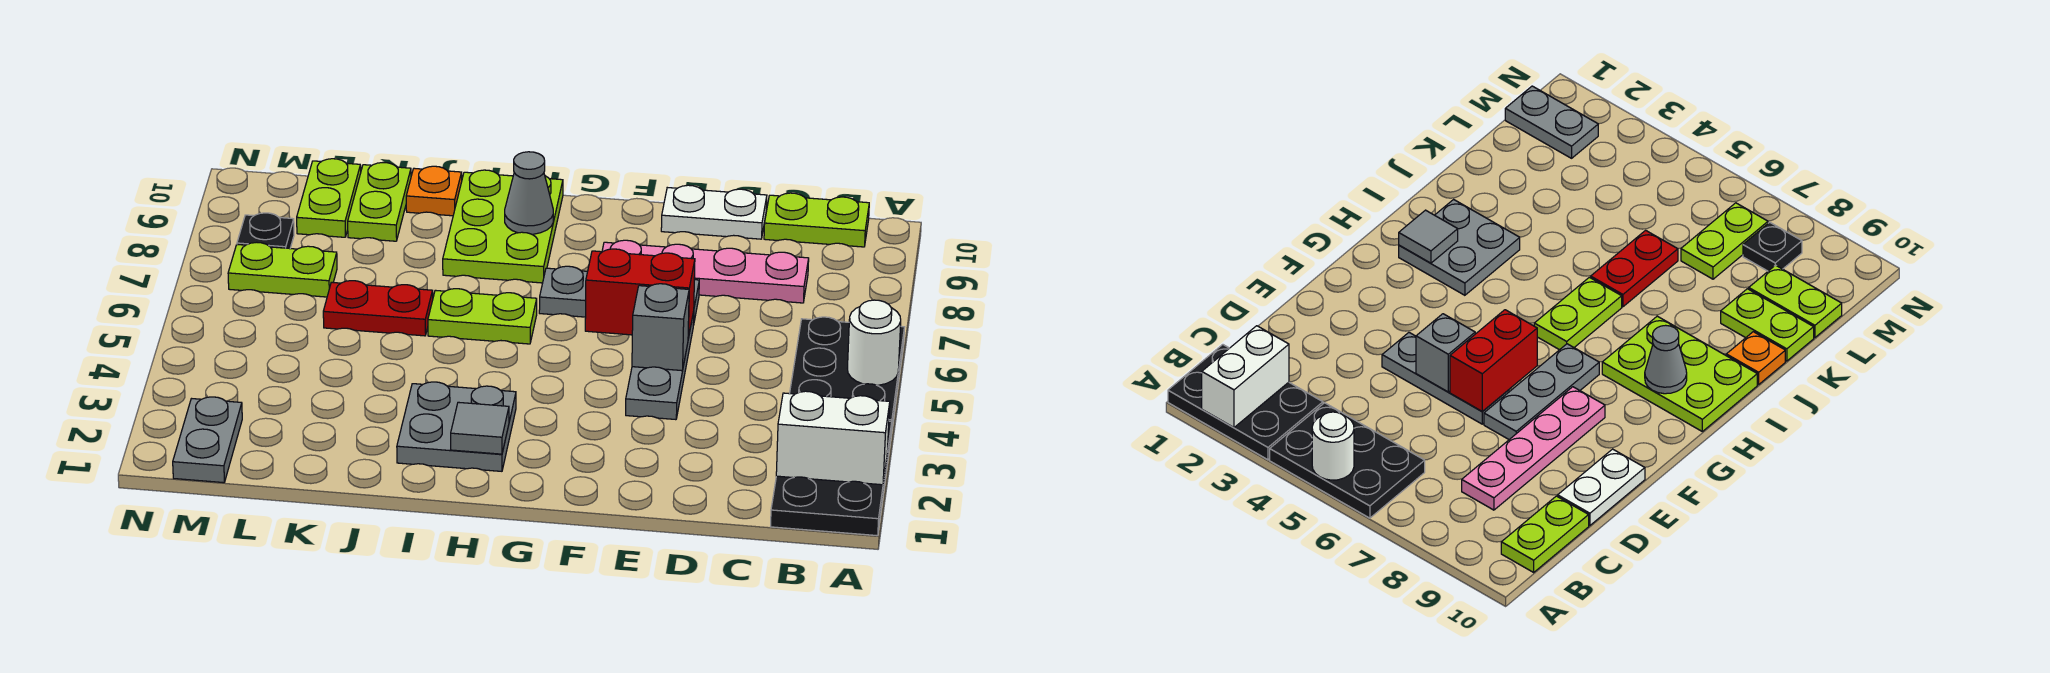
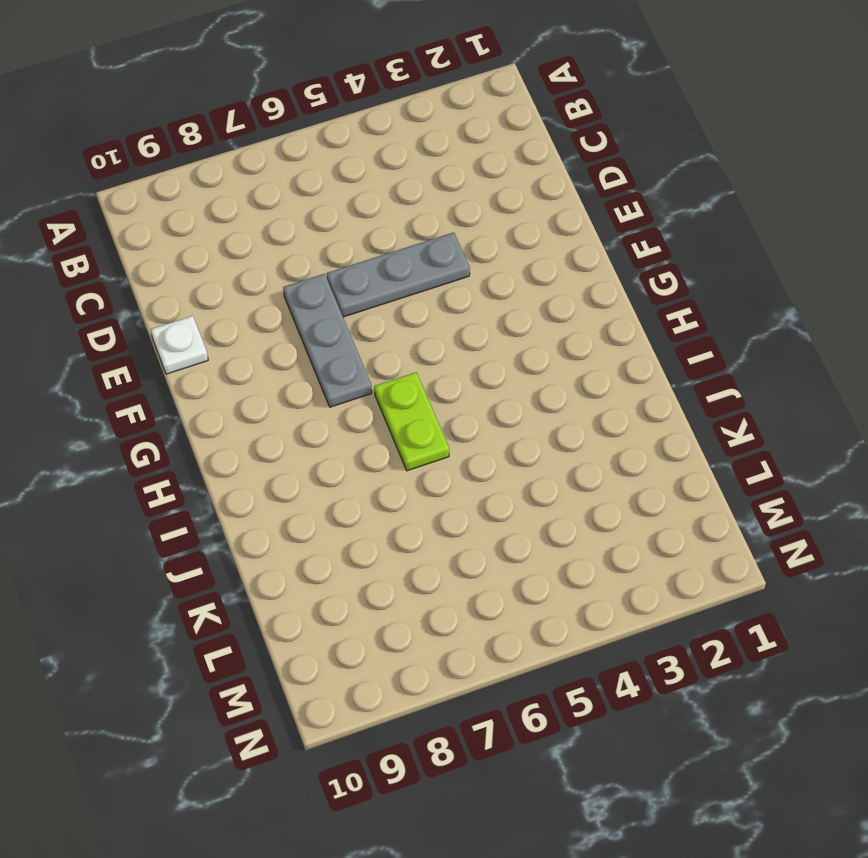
white 1x1 plate [151,316,208,374] -> white 1x2 plate [661,185,767,239]
none -> black 2x3 plate [771,421,892,536]
none -> black 2x3 plate [790,317,904,434]
none -> lime 1x2 plate [764,193,869,247]

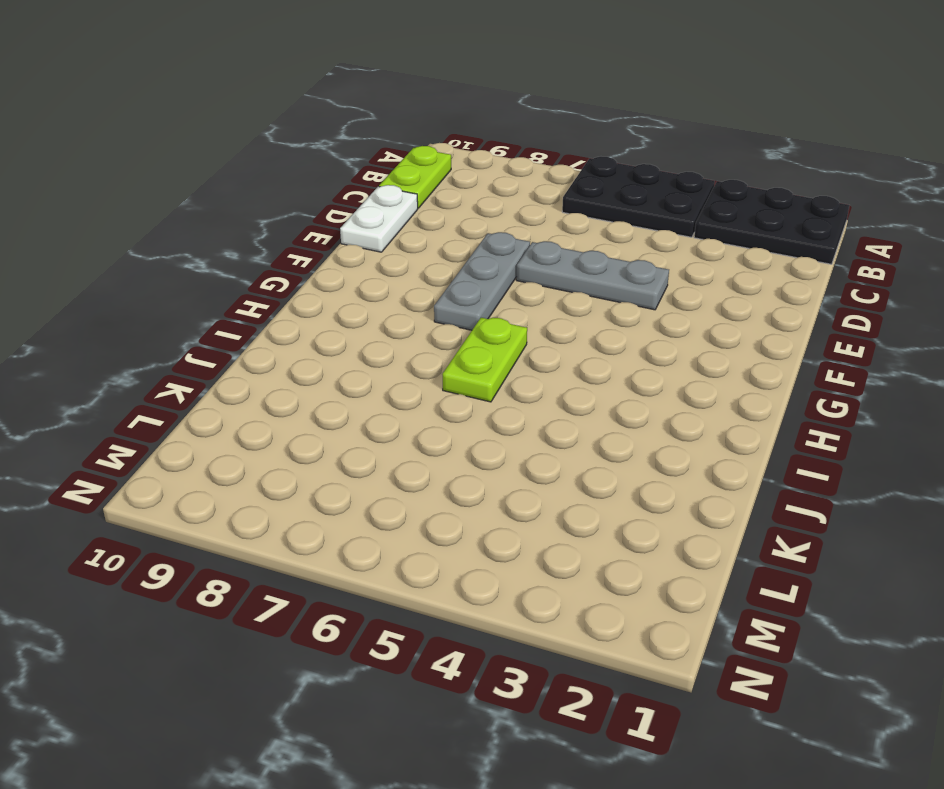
none -> pink 1x4 plate [602,240,809,303]
none -> grey 2x2 plate [397,382,516,471]
none -> lime 2x3 plate [443,170,563,283]

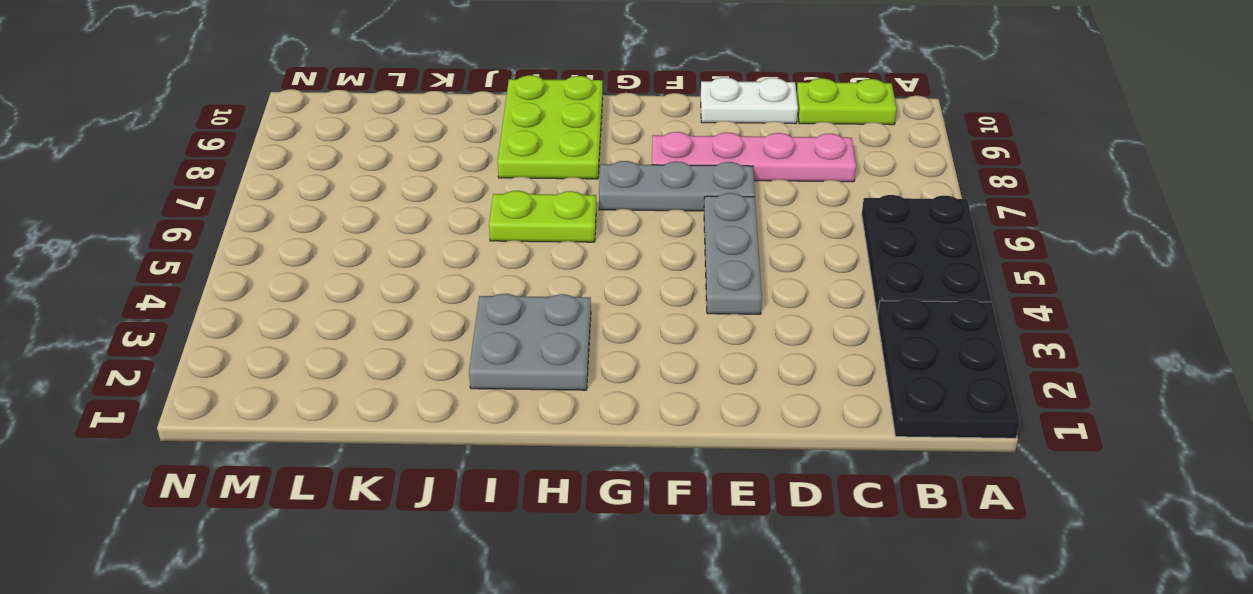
none -> red 1x2 plate [323,281,433,336]
none -> orange 1x1 plate [406,166,462,216]
none -> lime 1x2 plate [348,163,411,241]

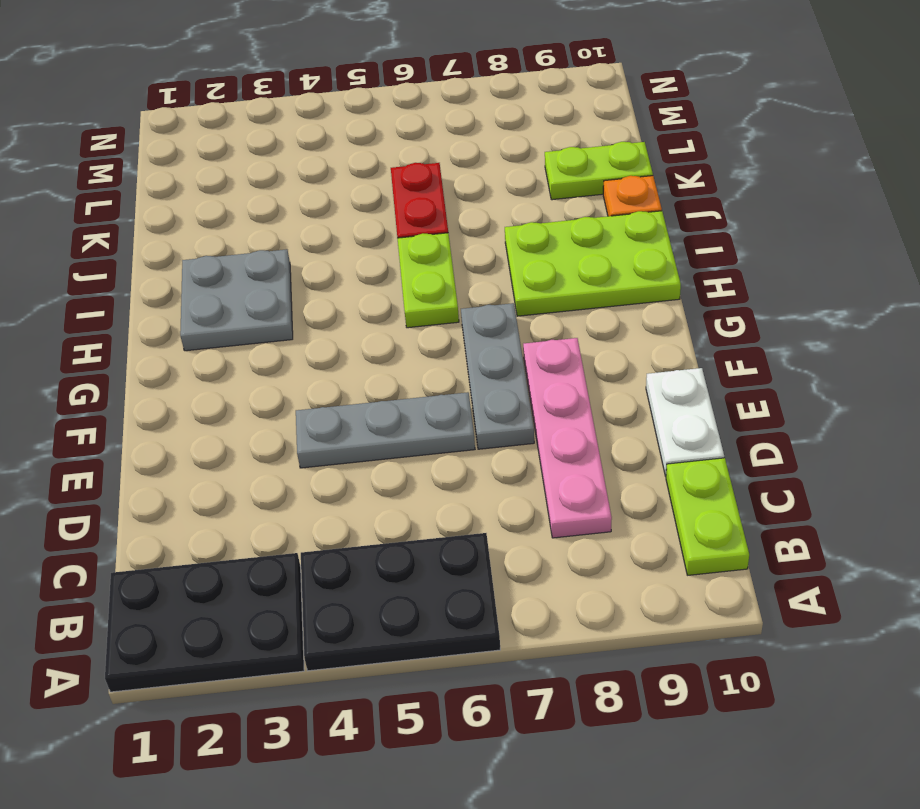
none -> lime 1x2 plate [228,242,337,297]
none -> lime 1x2 plate [297,159,361,237]
none -> grey 1x2 plate [173,397,242,483]

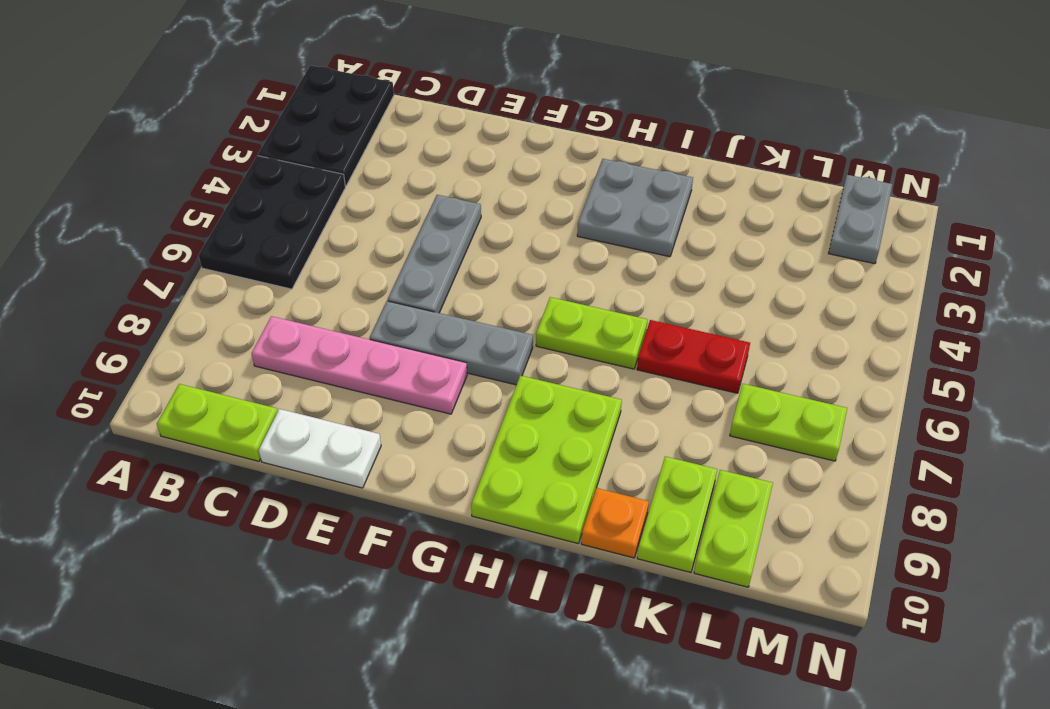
none -> black 1x1 plate [237,213,294,249]
none -> white 1x2 brick [776,391,890,485]
none -> white 1x1 round brick [848,300,901,385]

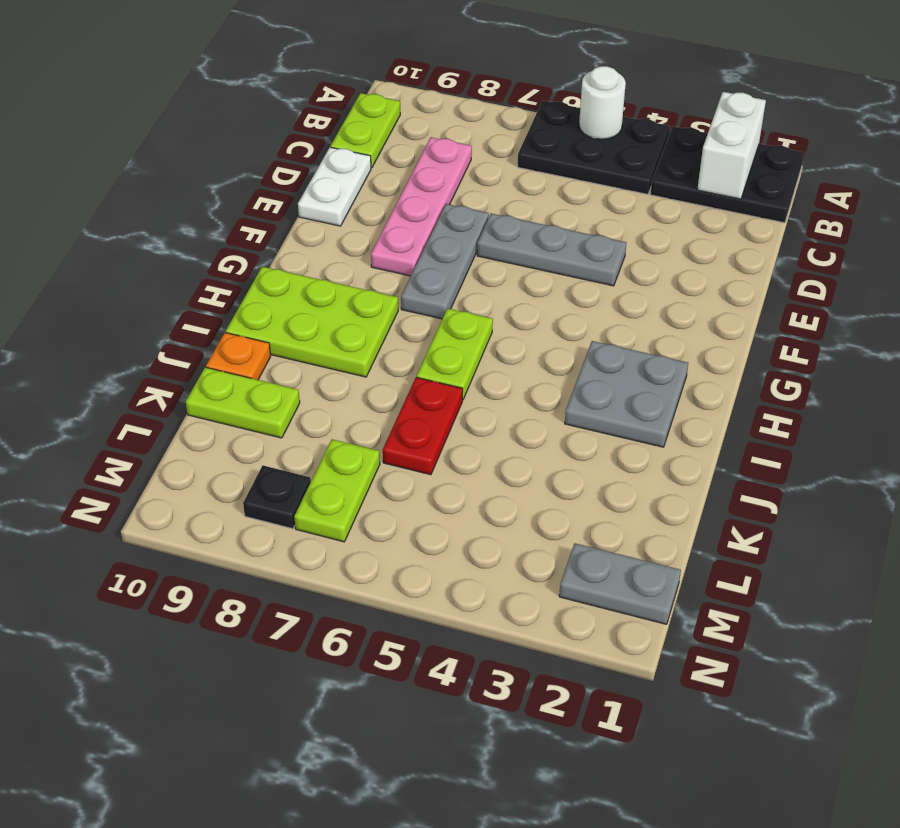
none -> lime 1x2 plate [297,159,361,237]
none -> grey 1x1 brick [632,284,689,371]
none -> red 1x2 brick [585,249,695,338]

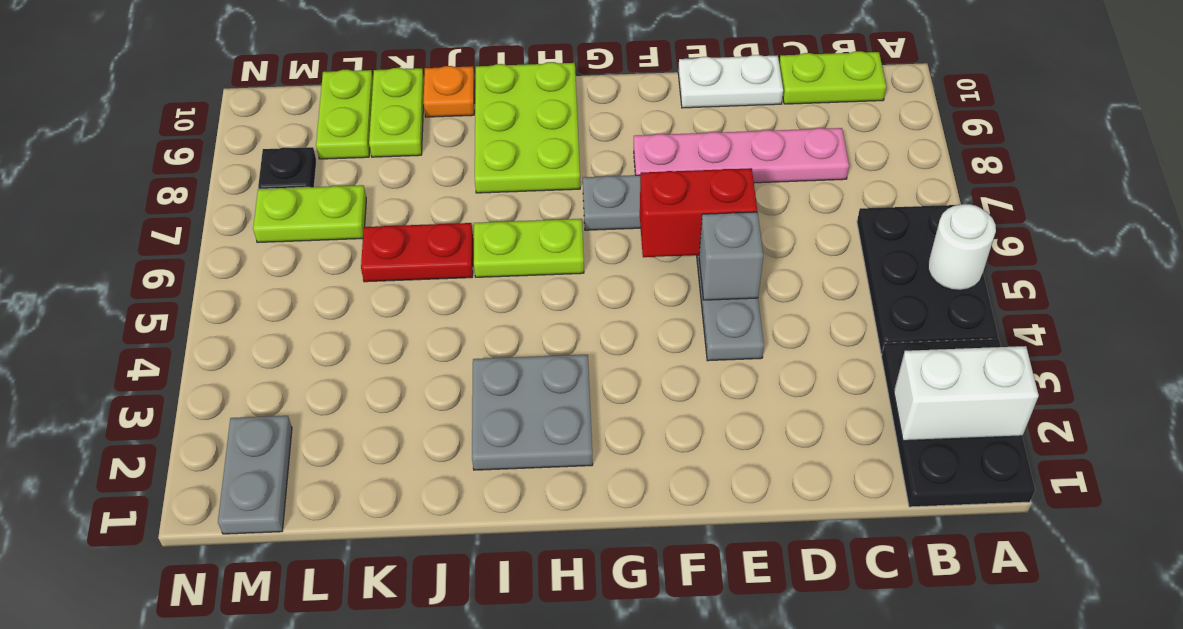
none -> grey 1x1 tile [451,402,509,454]
none -> grey 1x1 cone [505,152,553,234]

